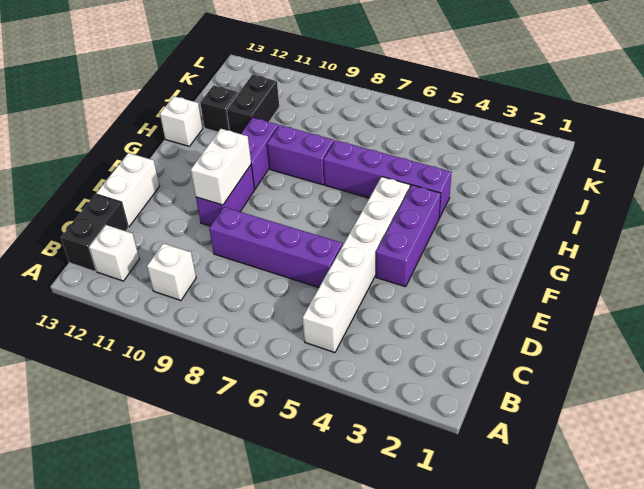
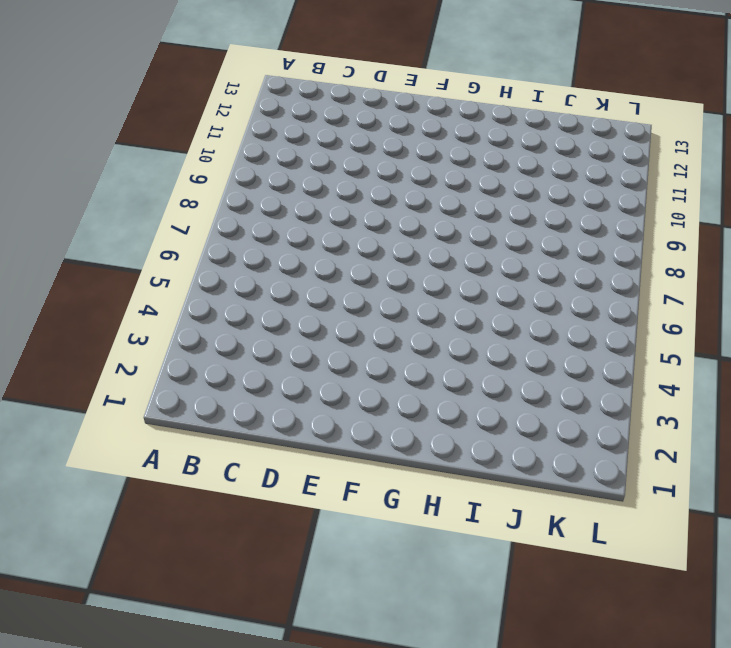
none -> white 1x6 brick [303,177,410,353]
none -> white 1x1 brick [147,243,196,301]
none -> white 1x1 brick [89,225,139,281]

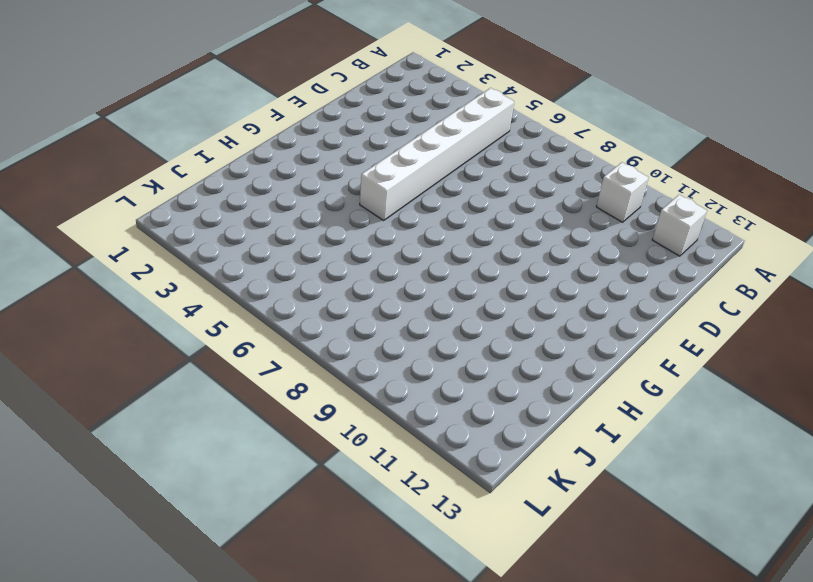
none -> black 1x2 brick [61,194,128,271]
none -> purple 1x4 brick [209,207,343,288]
none -> white 1x2 brick [96,153,160,227]

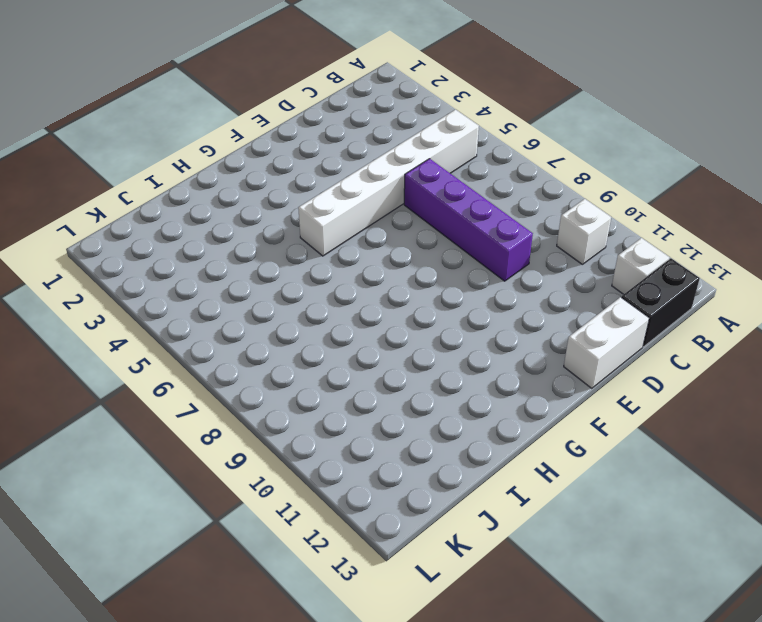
none -> purple 1x3 brick [376,185,441,287]
none -> purple 1x2 brick [196,165,255,226]
none -> purple 1x2 brick [241,118,279,189]

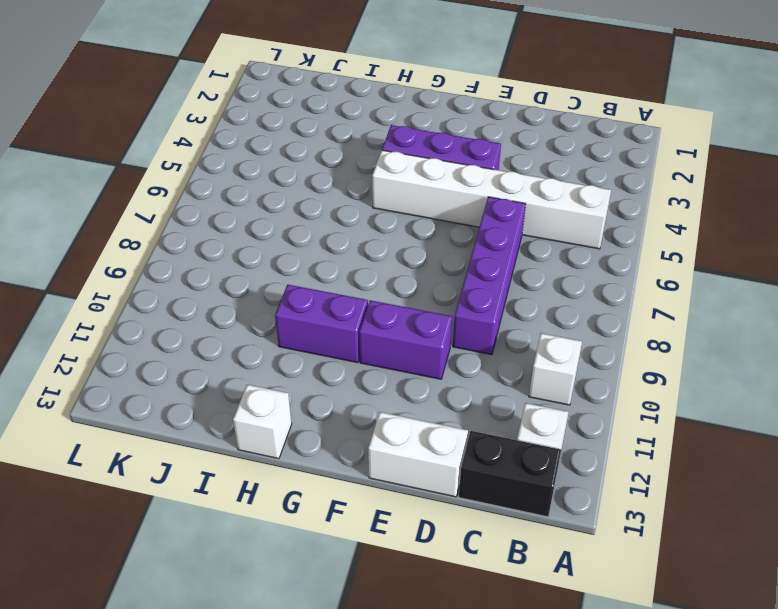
none -> purple 1x4 brick [324,140,452,218]
none -> purple 1x2 brick [267,125,334,185]
none -> black 1x2 brick [227,75,279,134]

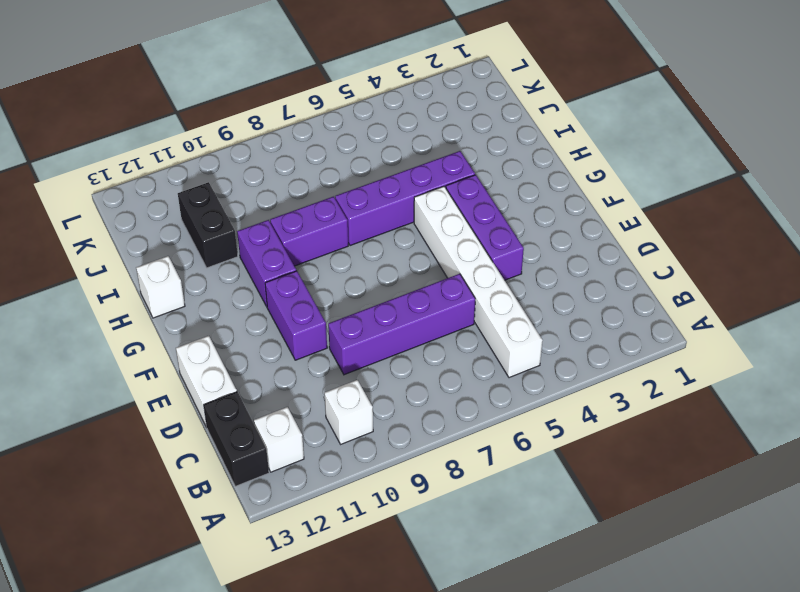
none -> black 1x1 brick [200,85,238,132]
none -> white 1x2 brick [191,129,251,205]

